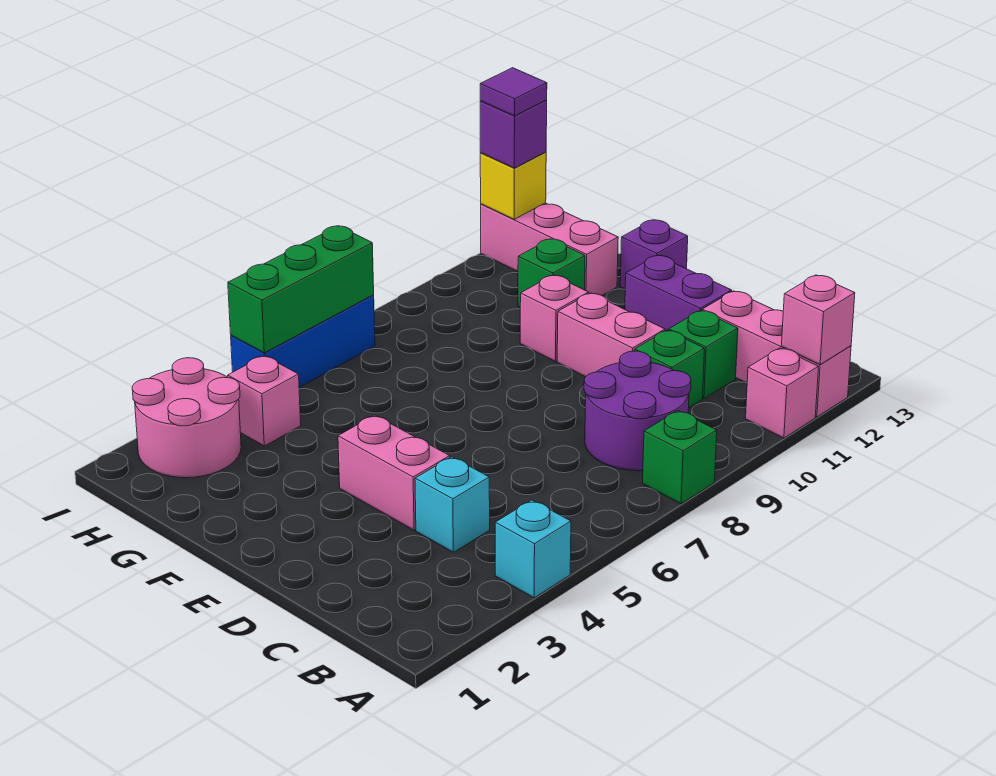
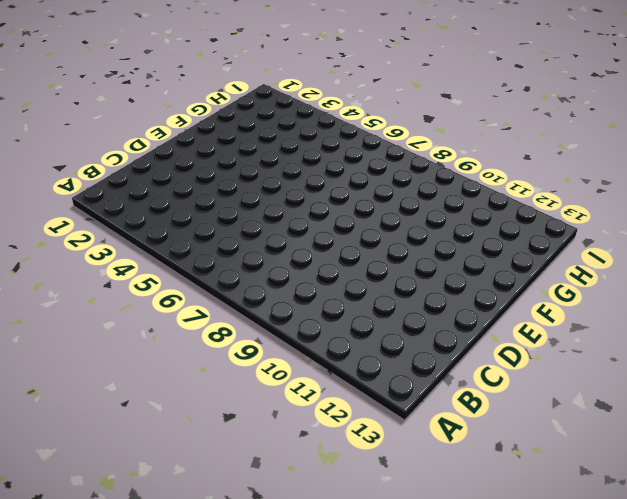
none -> cyan 1x1 brick [495,500,571,598]
none -> green 1x1 brick [643,411,717,504]
none -> pink 1x1 brick [746,348,819,438]

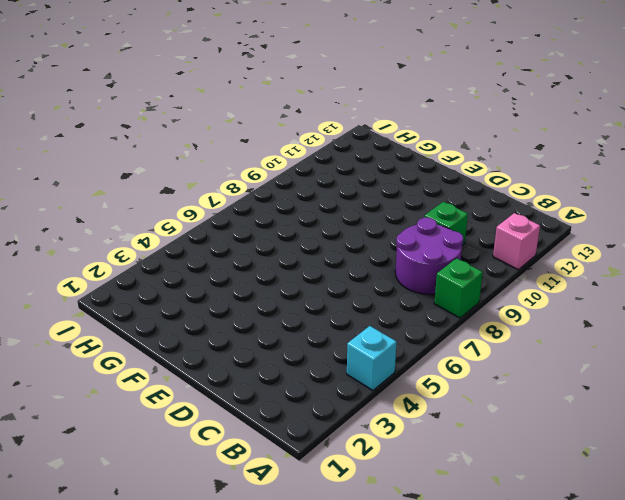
none -> pink 1x3 brick [702,291,851,417]
none -> cyan 1x1 brick [415,457,490,552]
none -> green 1x1 brick [669,310,738,398]

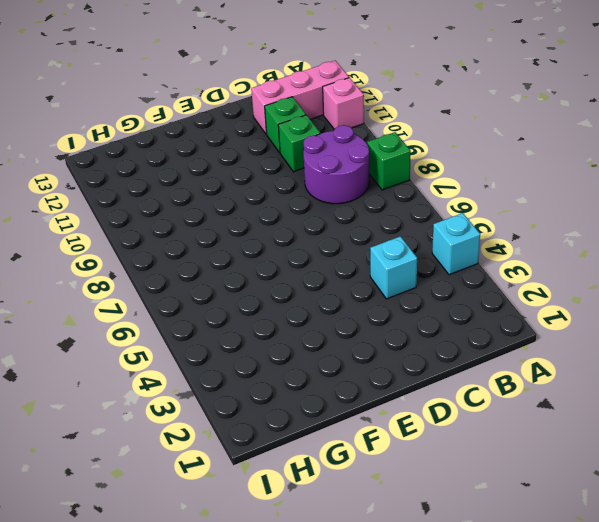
none -> pink 1x2 brick [338,415,450,530]
none -> pink 1x2 brick [557,293,665,377]
none -> purple 1x2 brick [625,256,732,331]

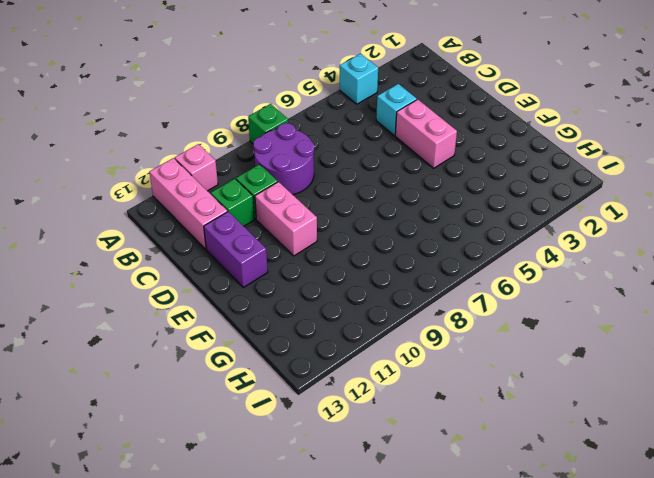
none -> pink 1x1 brick [520,275,589,361]
none -> purple 1x1 brick [620,220,688,289]
none -> green 1x1 brick [518,239,585,307]

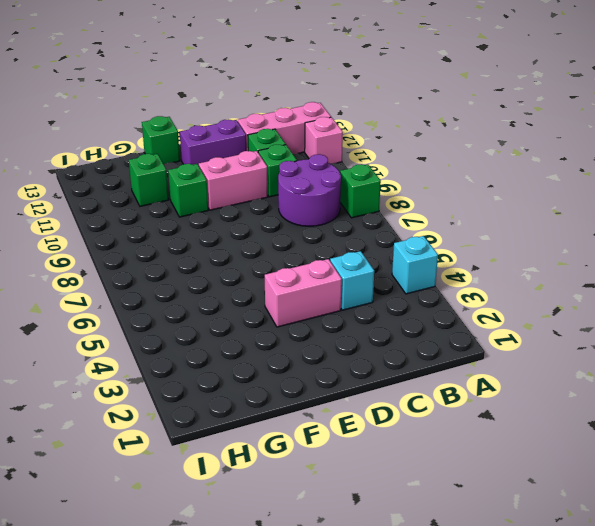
green 1x1 brick [168,164,208,217] -> pink 1x1 brick [520,275,589,361]
green 1x1 brick [142,116,180,164] -> purple 1x1 brick [620,220,688,289]
none -> pink 1x3 brick [481,203,618,295]
none -> pink 2x2 round brick [132,358,241,478]
none -> pink 1x1 brick [228,356,301,446]

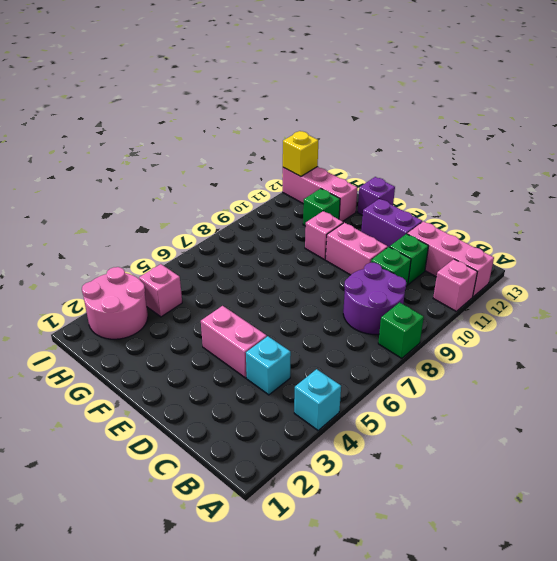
none -> blue 1x3 brick [231,295,375,387]
none -> pink 1x1 brick [782,275,855,364]
none -> green 1x3 brick [228,226,374,353]

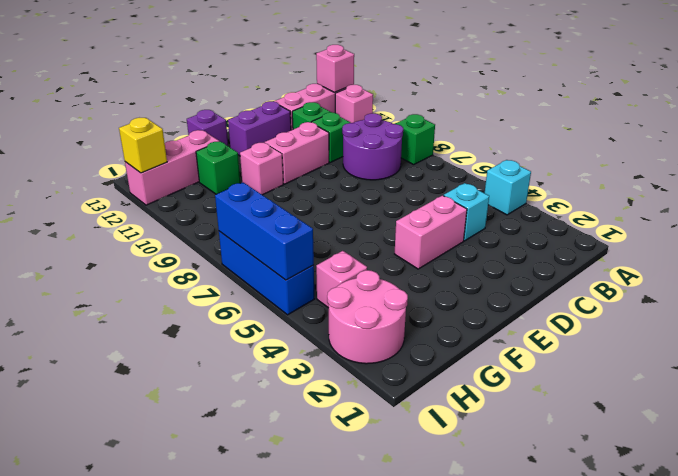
blue 1x3 brick [215,182,314,280] -> green 1x3 brick [228,226,374,353]
none -> purple 1x1 brick [480,100,547,168]
none -> purple 1x1 tile [480,68,547,116]

